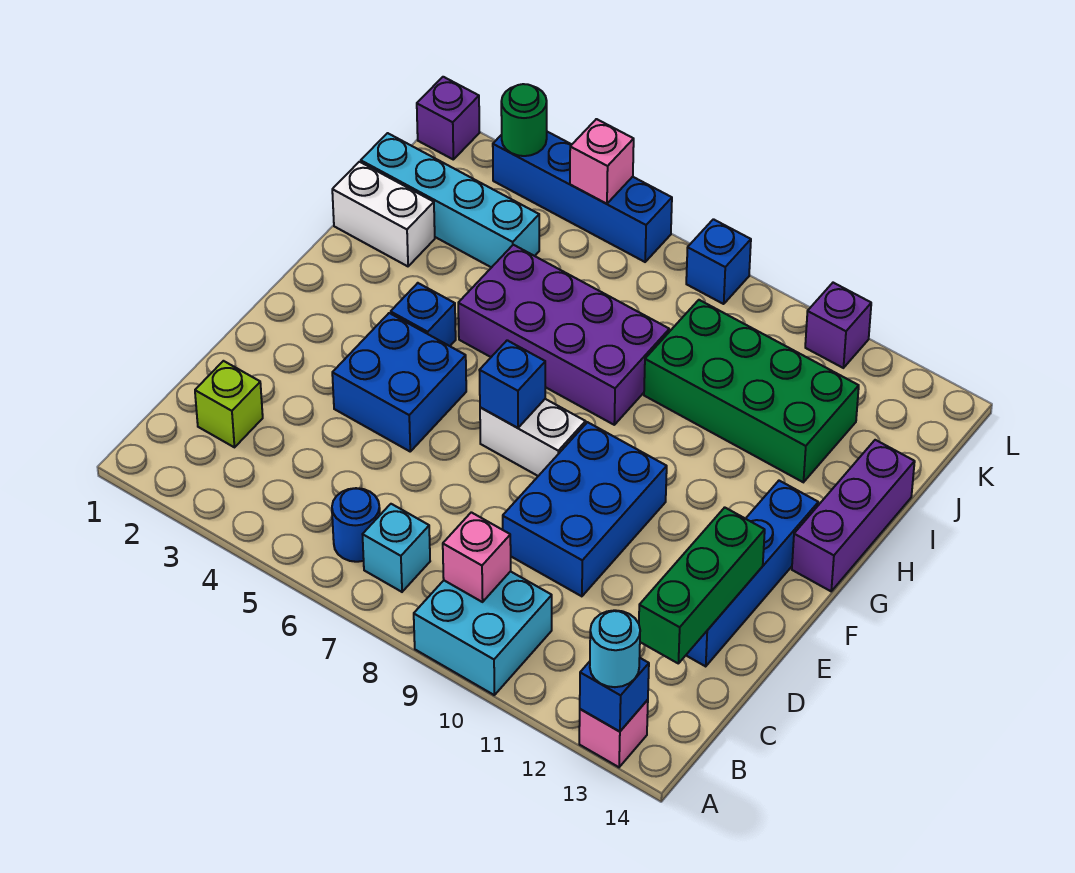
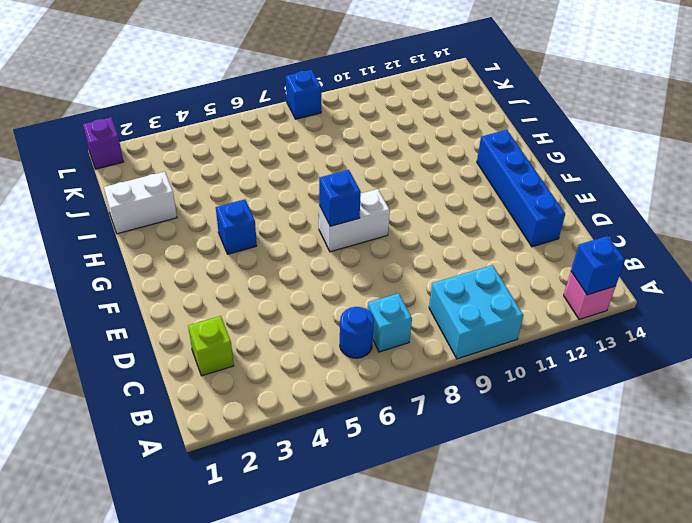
none -> blue 2x3 brick [503,422,667,596]
none -> blue 2x2 brick [332,313,466,451]
none -> purple 1x3 brick [792,440,915,591]

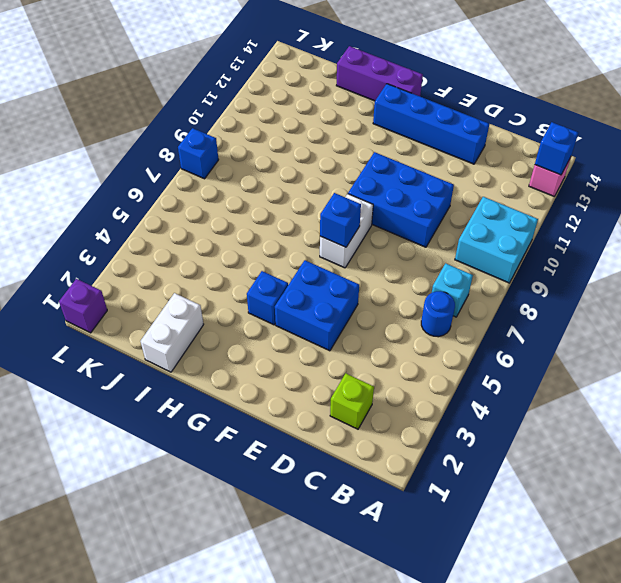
none -> purple 2x4 brick [458,245,669,425]
none -> green 2x4 brick [644,300,859,482]
none -> cyan 1x4 brick [361,133,539,268]

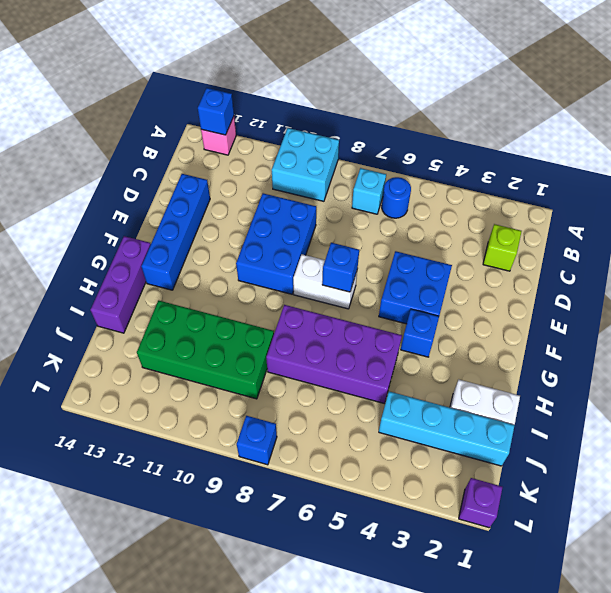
none -> blue 1x4 brick [493,132,672,262]
none -> purple 1x1 brick [805,283,871,368]
none -> pink 1x1 brick [443,512,511,602]

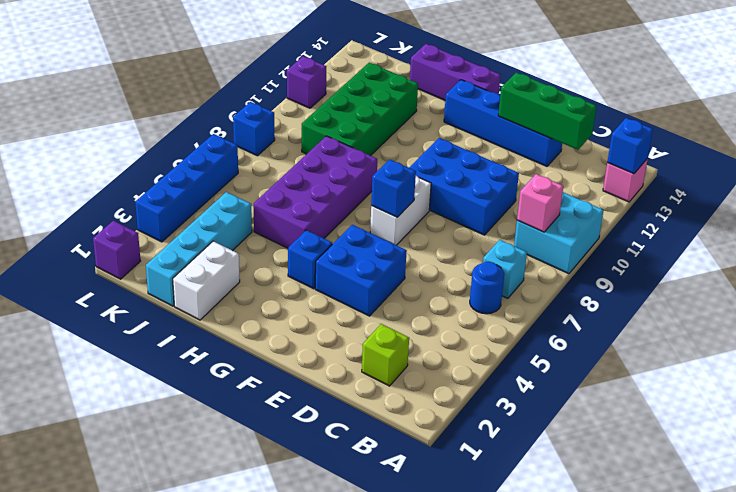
none -> green 1x1 round brick [501,84,547,156]
none -> pink 1x1 brick [570,119,634,204]
none -> cyan 1x1 round brick [590,610,640,687]

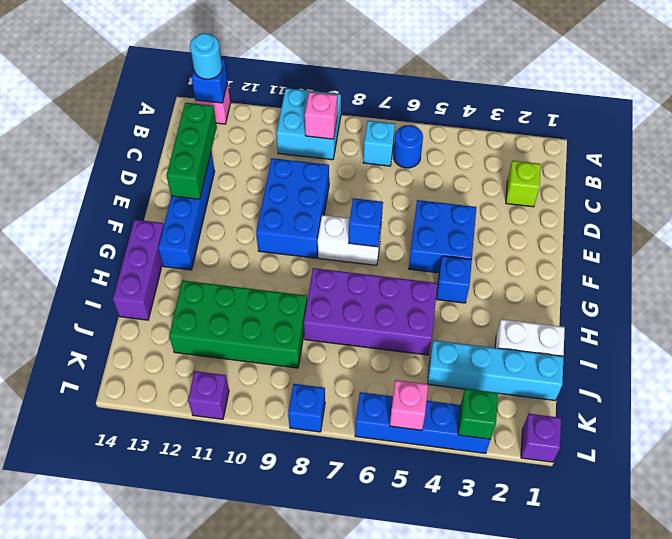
green 1x1 brick [458,389,498,439] -> green 1x1 round brick [501,84,547,156]

